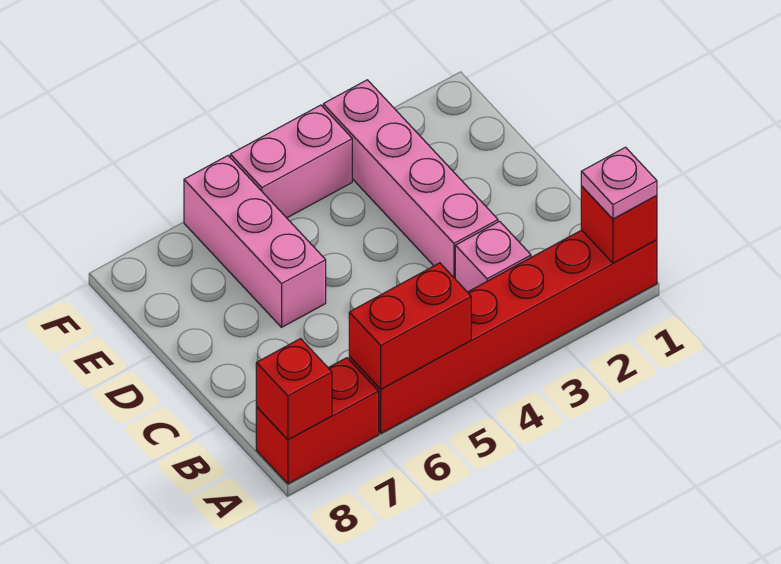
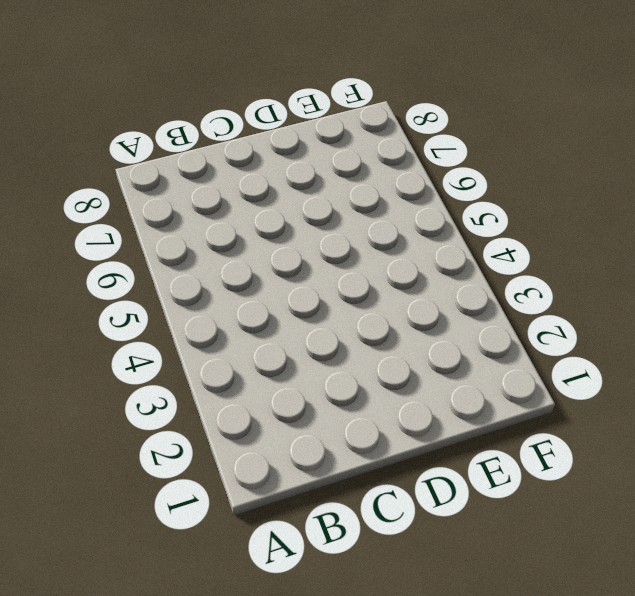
none -> red 1x6 brick [349,230,657,433]
none -> red 1x2 brick [256,358,379,484]

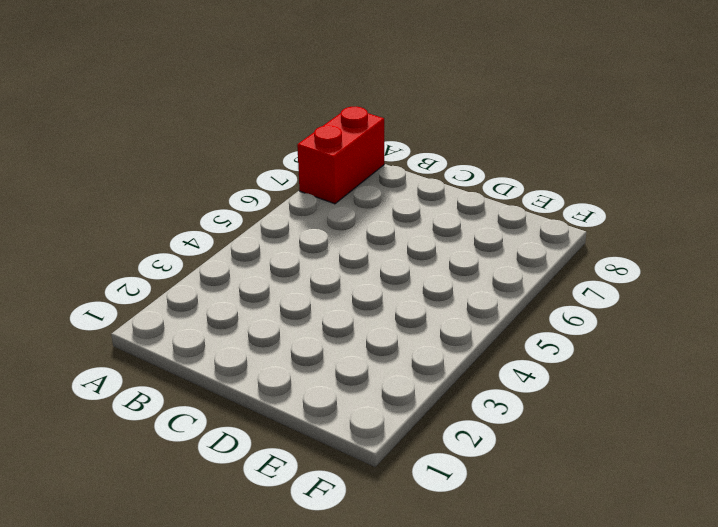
none -> red 1x6 brick [349,230,657,433]
none -> pink 1x1 brick [455,221,531,292]

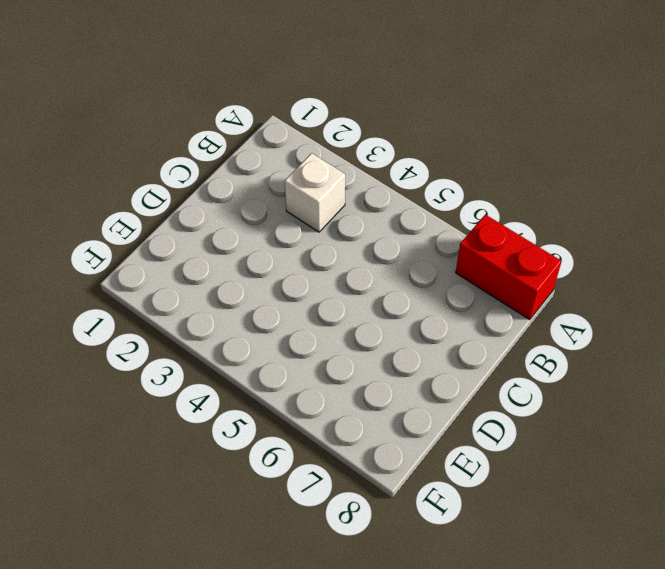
white 1x1 brick [285,153,345,232] -> pink 1x1 brick [455,221,531,292]
none -> red 1x6 brick [349,230,657,433]
none -> pink 1x4 brick [323,80,498,278]

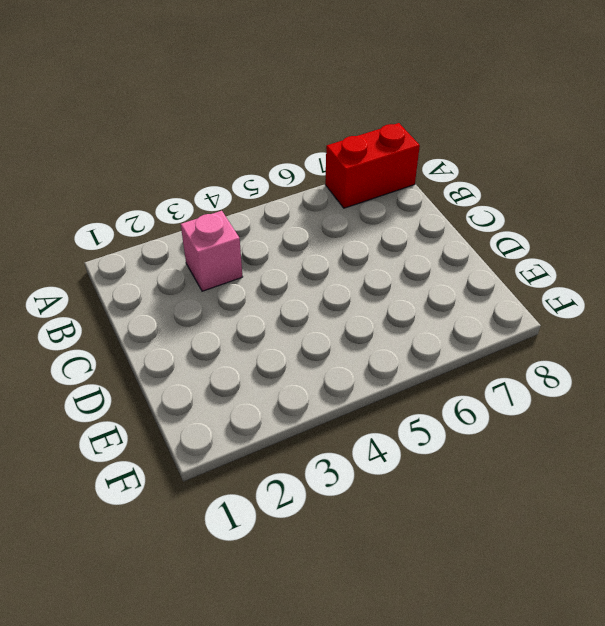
none -> red 1x6 brick [349,230,657,433]
none -> pink 1x4 brick [323,80,498,278]

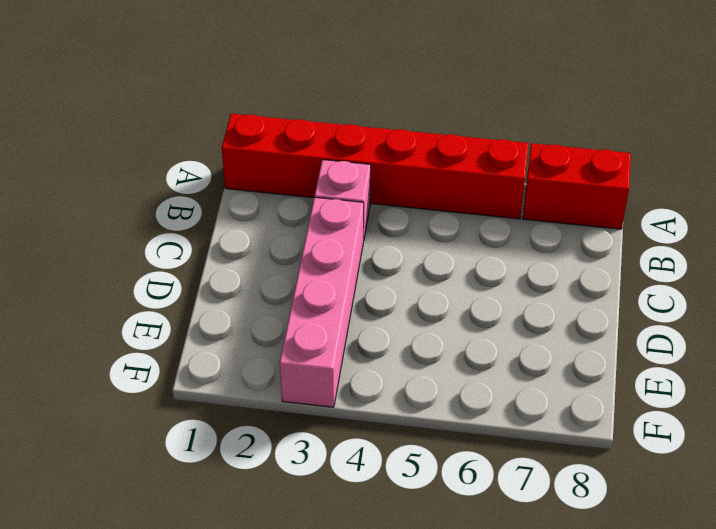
none -> pink 1x3 brick [184,156,326,327]
none -> pink 1x2 brick [230,105,352,218]

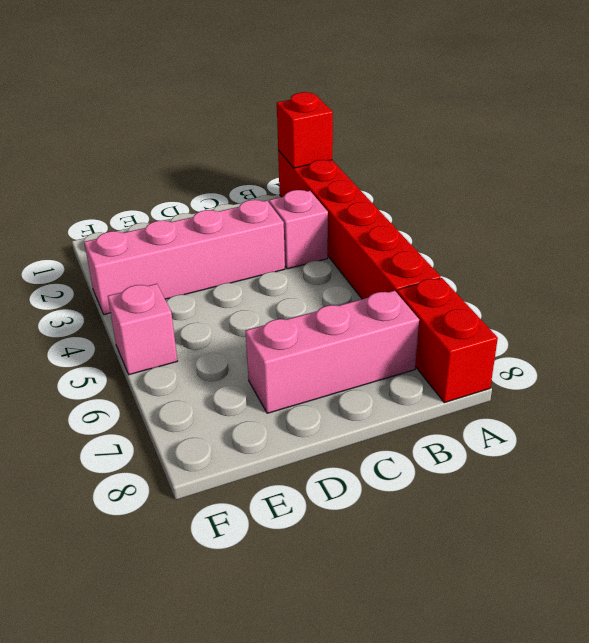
pink 1x3 brick [246,291,419,413] -> pink 1x3 brick moved to [184,156,326,327]
pink 1x1 brick [108,284,177,375] -> pink 1x2 brick [230,105,352,218]
none -> red 1x2 brick [349,263,471,389]
none -> red 1x1 brick [256,339,332,440]

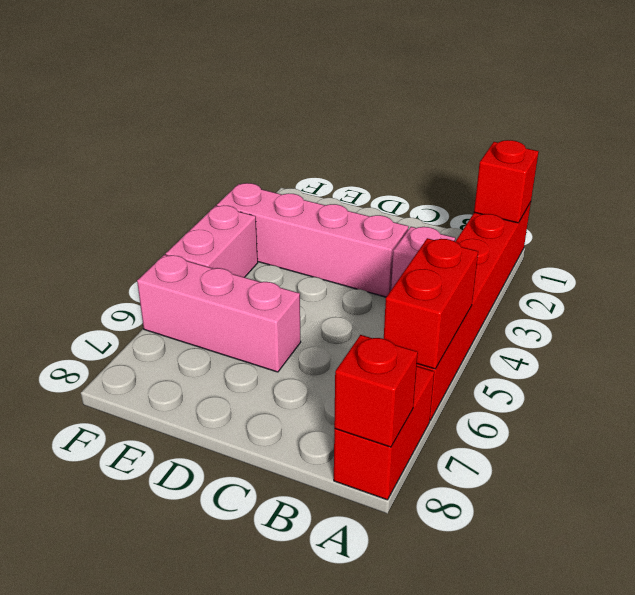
none -> pink 1x1 plate [581,147,657,219]

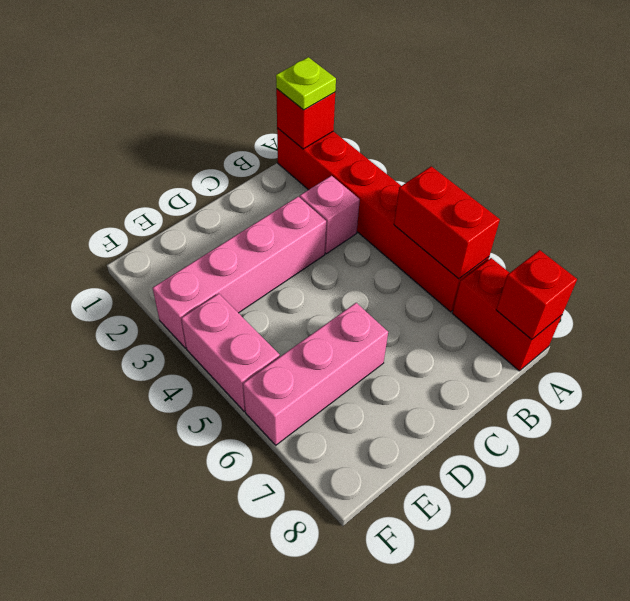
lime 1x1 plate [276,57,336,110] -> pink 1x1 plate [581,147,657,219]

